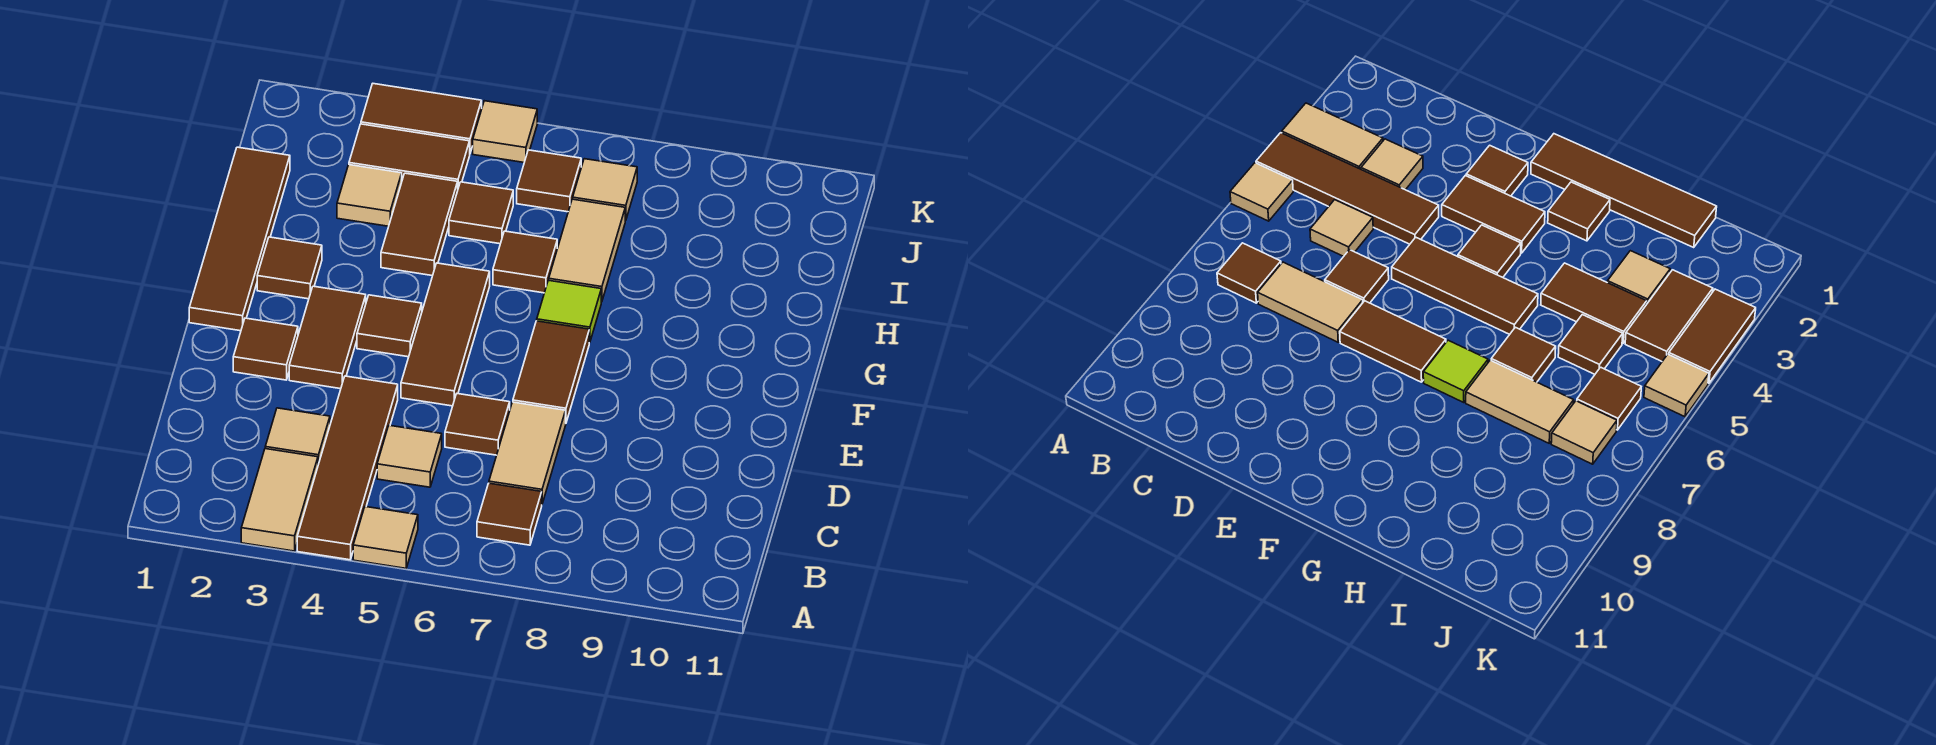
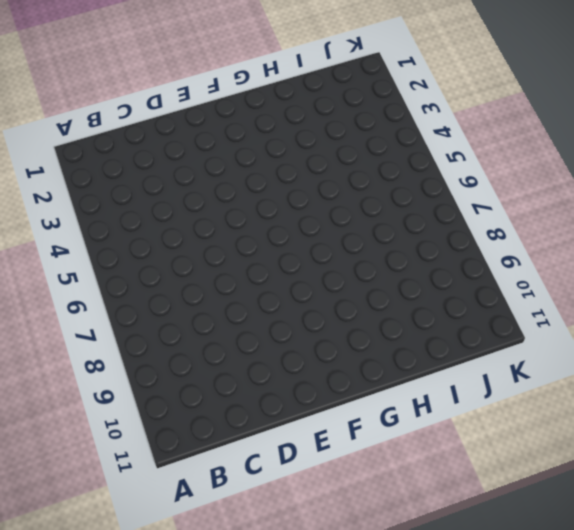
none -> tan 1x2 tile [241,449,318,551]
none -> brown 1x4 tile [297,376,398,560]
none -> tan 1x1 tile [353,507,418,568]

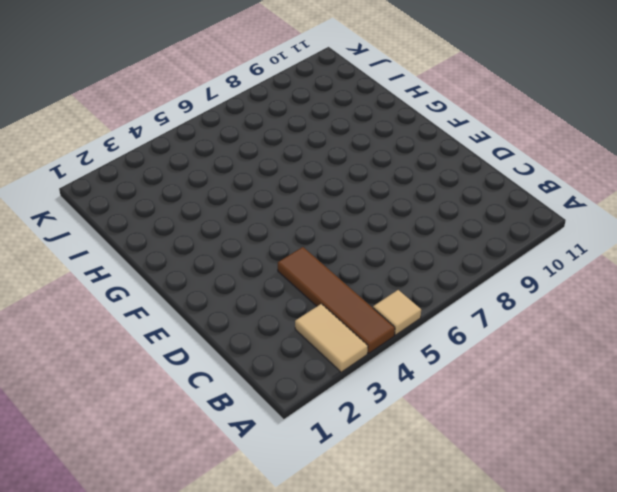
none -> brown 1x1 tile [477,483,542,545]
none -> tan 1x1 tile [265,408,330,465]
none -> tan 1x1 tile [377,425,442,487]

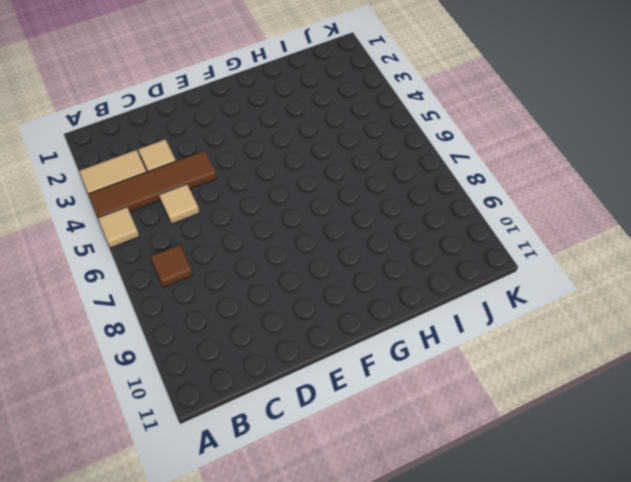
none -> tan 1x2 tile [489,402,566,503]
none -> brown 1x1 tile [445,394,510,455]
none -> brown 1x1 tile [233,318,298,380]

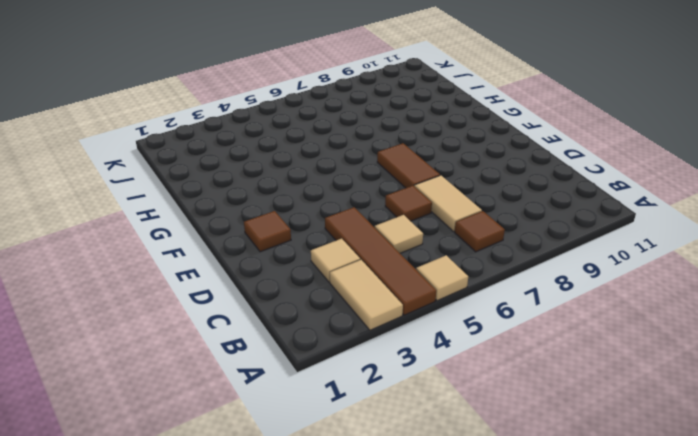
none -> brown 1x2 tile [289,286,366,389]
none -> brown 1x3 tile [401,263,490,406]
none -> brown 1x4 tile [189,147,290,331]

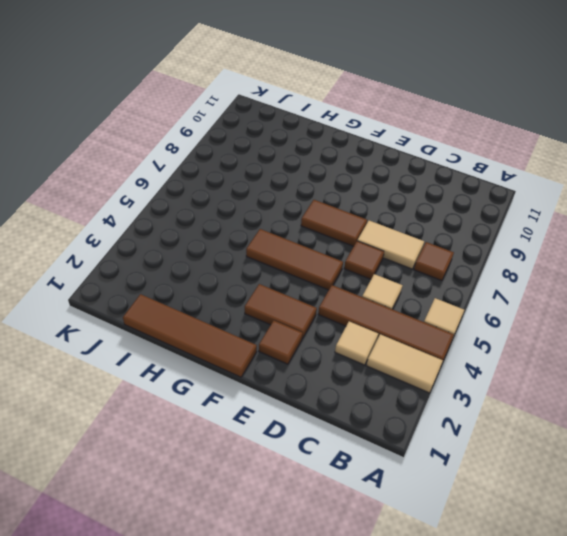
none -> brown 1x1 tile [357,295,422,357]
none -> brown 1x1 tile [257,237,322,299]
none -> lime 1x1 tile [537,280,601,342]

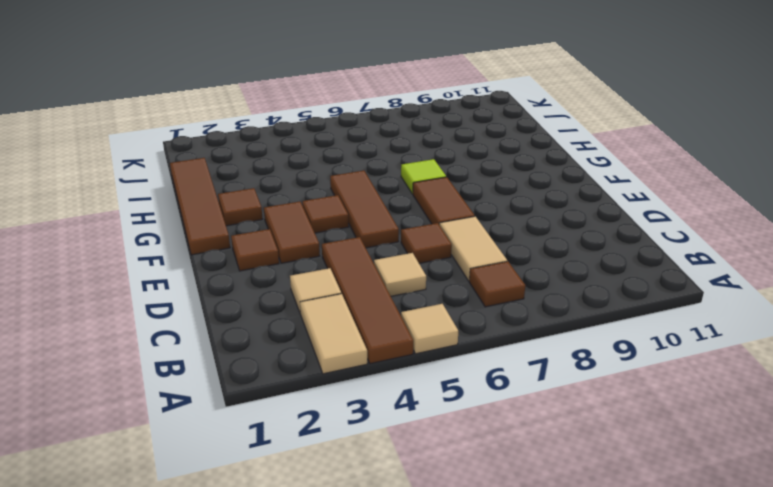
none -> brown 1x2 tile [381,173,458,276]
none -> brown 1x1 tile [493,231,557,293]
none -> tan 1x2 tile [549,199,625,302]

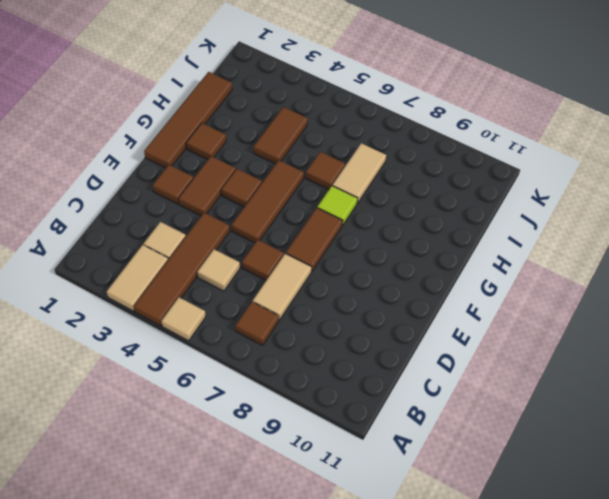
none -> tan 1x1 tile [337,165,402,226]
none -> brown 1x1 tile [449,182,513,244]
none -> brown 1x2 tile [349,124,470,188]

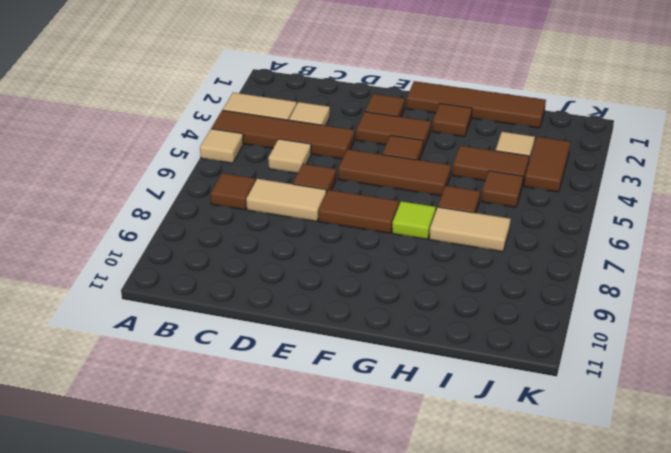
none -> brown 1x1 tile [517,150,581,212]
none -> tan 1x1 tile [573,159,637,221]
none -> brown 1x2 tile [361,84,482,153]

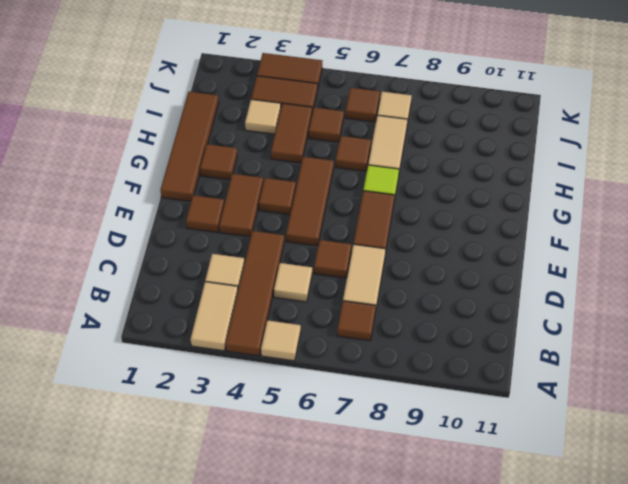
none -> tan 1x1 tile [473,101,537,162]

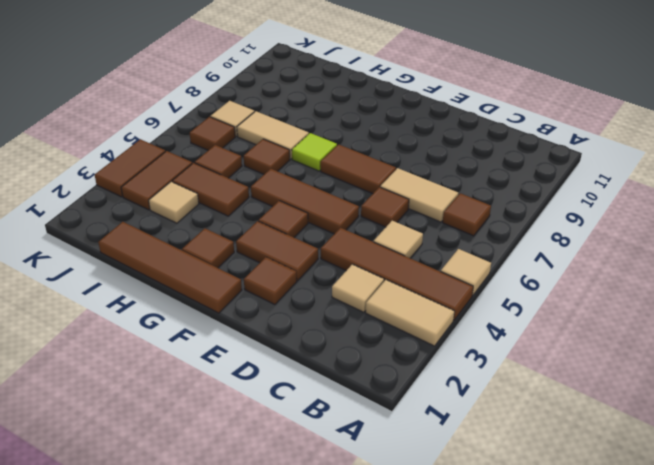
none -> tan 1x1 tile [473,101,537,162]

